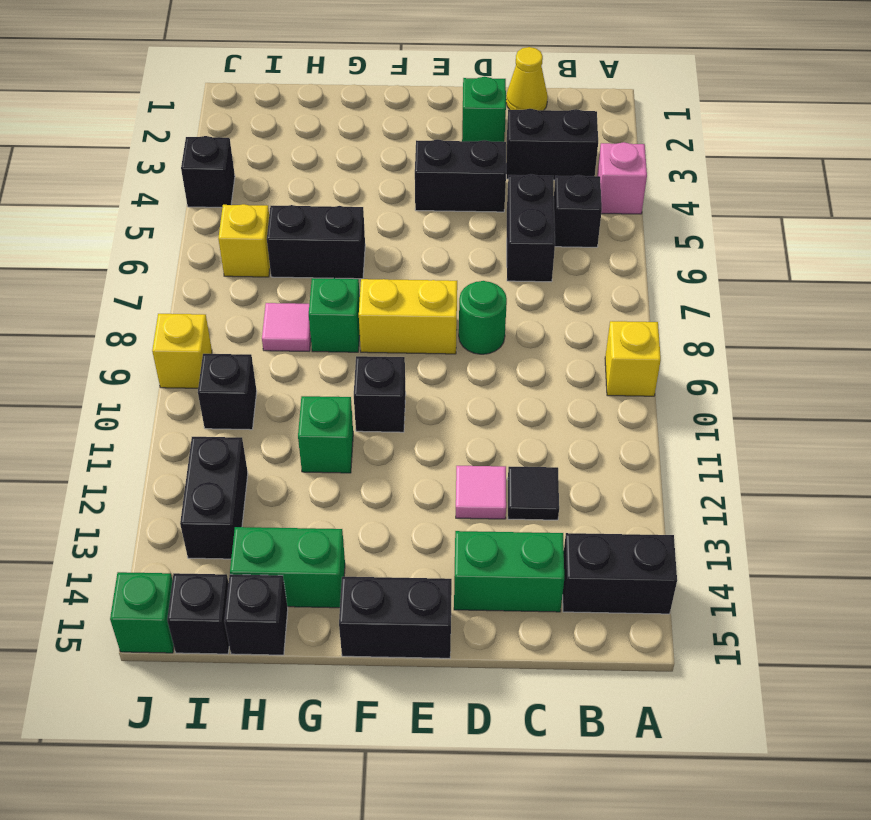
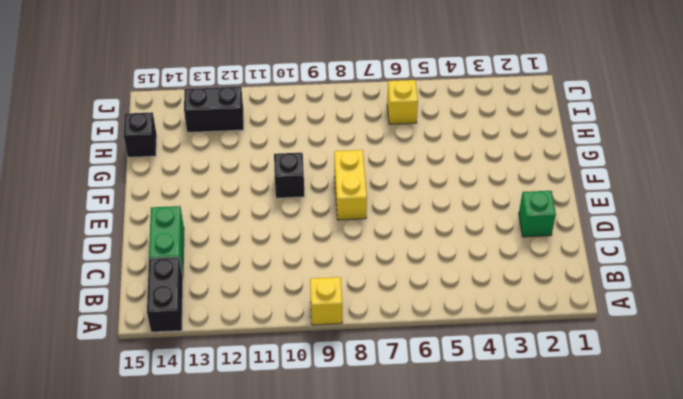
none -> pink 1x1 brick [597,142,647,214]
none -> black 1x2 brick [506,109,598,180]
none -> black 1x1 brick [554,175,602,247]

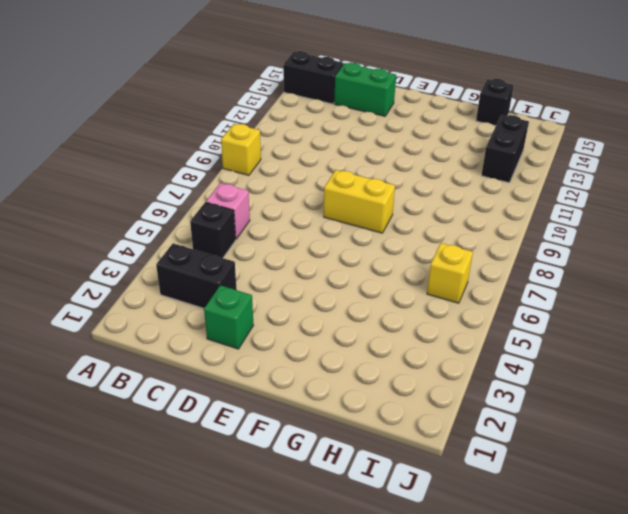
pink 1x1 brick [206,183,250,239] -> pink 1x1 brick moved to [597,142,647,214]
none -> yellow 1x1 cone [506,47,548,110]
none -> black 1x2 brick [507,174,555,282]
none -> black 1x1 tile [508,467,559,520]

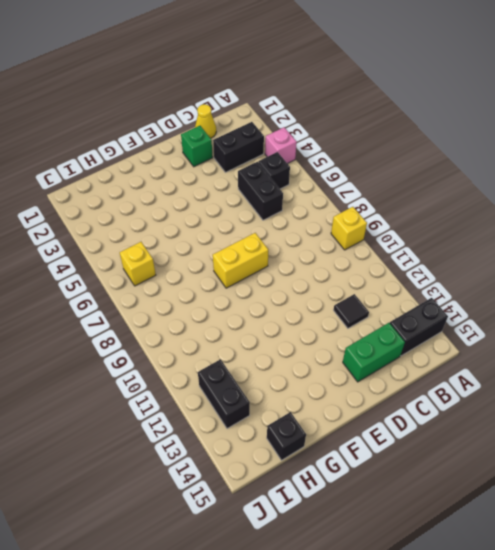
none -> black 1x2 brick [415,140,506,212]
none -> green 1x1 round brick [459,281,507,354]
none -> pink 1x1 tile [456,466,506,519]

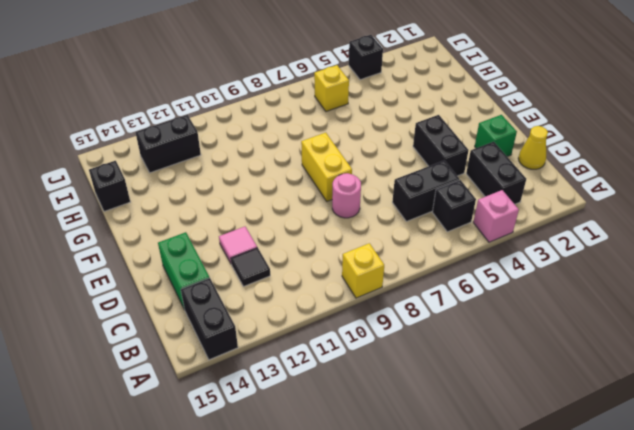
pink 1x1 round brick [332,173,361,218] -> green 1x1 round brick [459,281,507,354]
none -> black 1x2 brick [339,577,452,658]
none -> black 1x1 brick [354,356,406,432]
none -> black 1x2 brick [267,205,365,279]

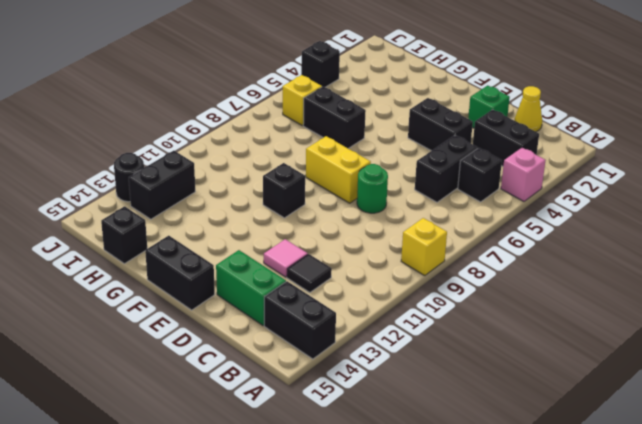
black 1x1 round brick [114,153,144,202] -> none
none -> green 1x1 brick [309,278,360,352]
none -> green 1x1 brick [298,396,353,473]
none -> green 1x2 brick [230,527,345,608]

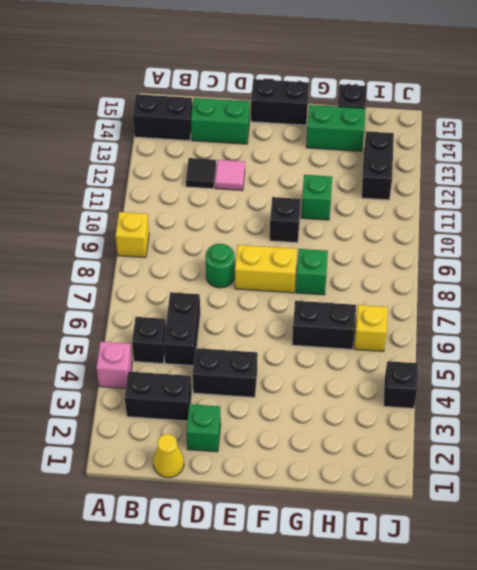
none -> pink 1x1 tile [262,303,311,351]
none -> black 1x1 brick [198,354,257,430]
none -> black 1x1 brick [167,573,229,654]

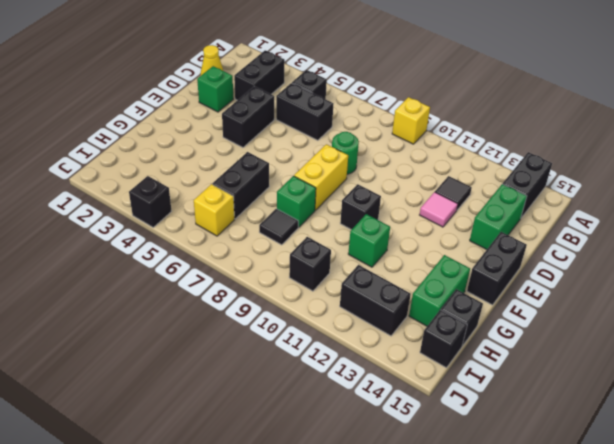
black 1x1 tile [259,209,298,245] -> pink 1x1 tile [262,303,311,351]
none -> pink 1x1 brick [597,142,647,214]
none -> yellow 1x1 brick [152,314,212,388]
none -> green 1x1 brick [110,572,174,653]

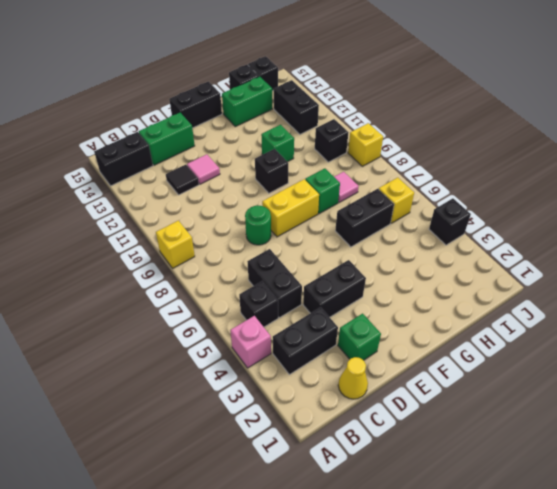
none -> green 1x1 brick [110,572,174,653]

